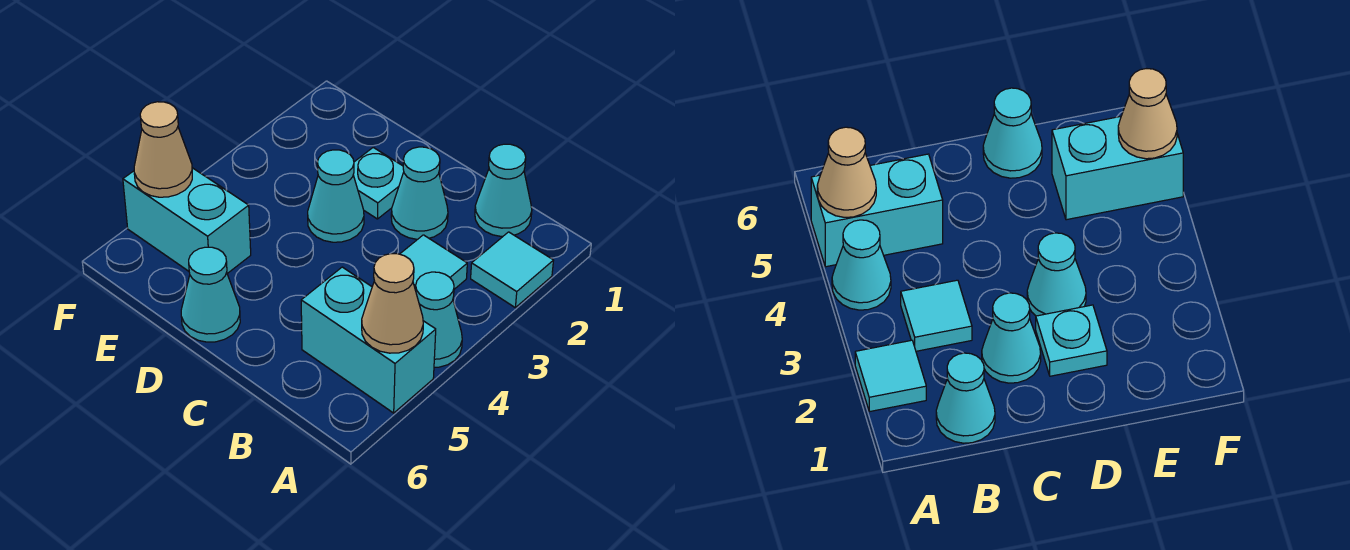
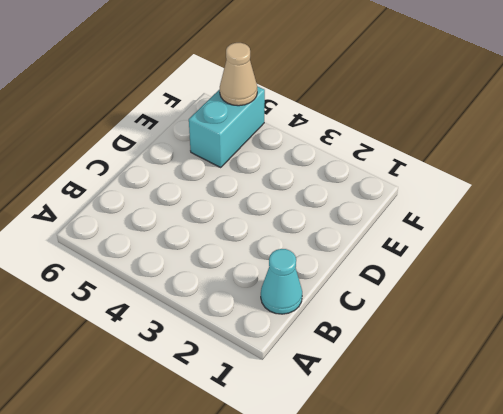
none -> cyan 1x1 tile [471,232,554,307]
none -> cyan 1x1 cone [415,272,462,367]
none -> cyan 1x2 brick [301,267,436,413]

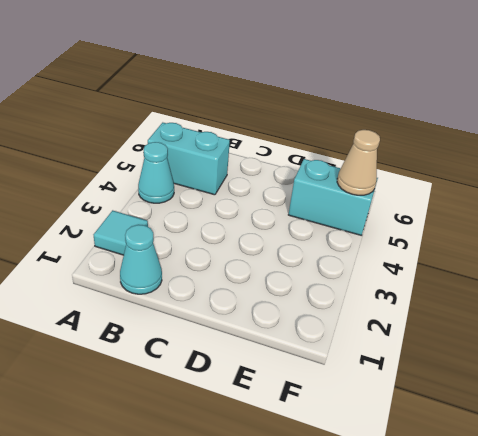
none -> cyan 1x1 tile [400,235,467,290]
none -> cyan 1x1 cone [391,147,448,239]
none -> cyan 1x1 plate [353,148,404,219]

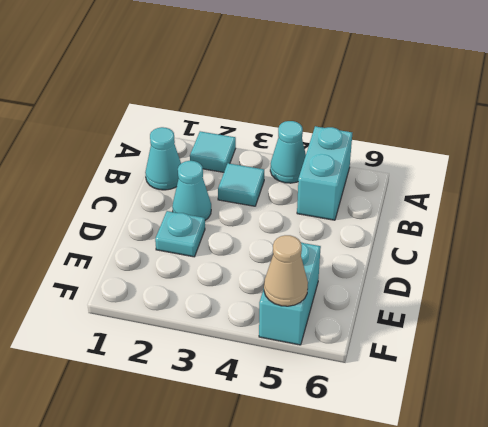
none -> cyan 1x1 cone [308,150,364,242]
none -> cyan 1x1 cone [181,247,240,342]
none -> tan 1x1 cone [362,254,423,353]

